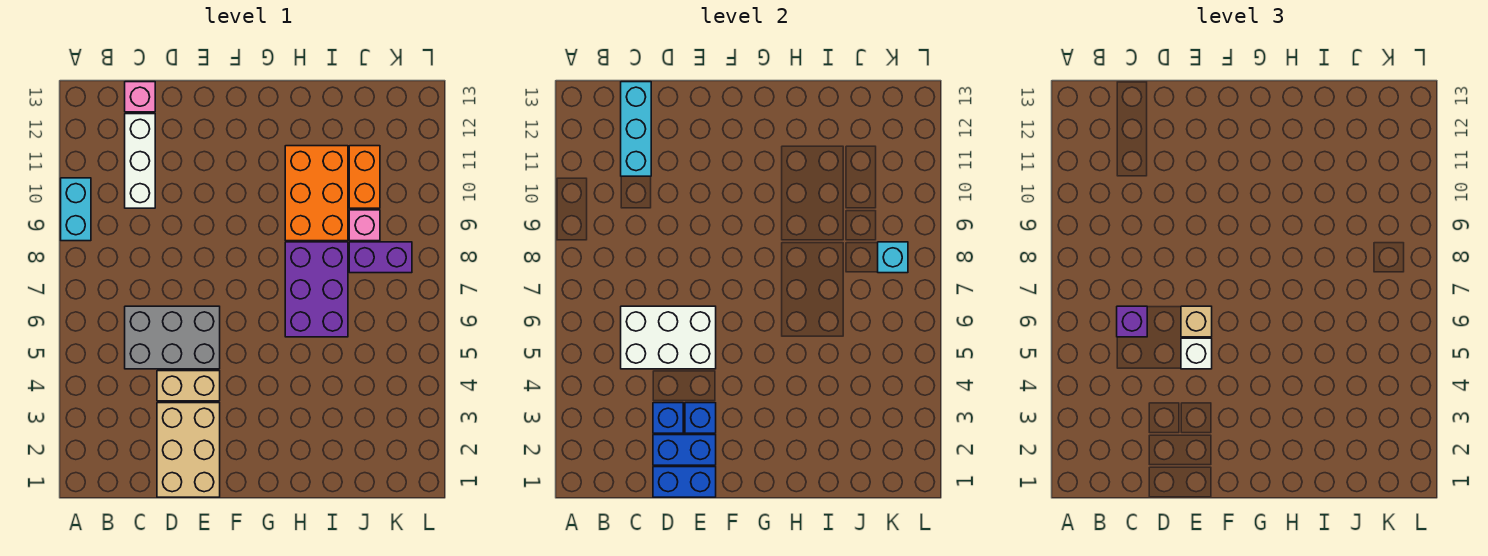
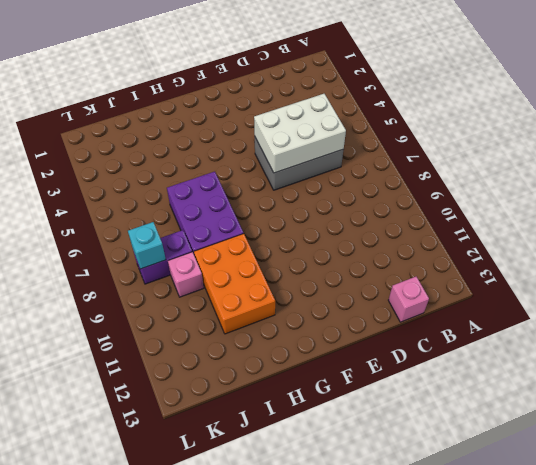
none -> cyan 1x2 brick [61,178,91,241]
none -> white 1x3 brick [125,114,155,208]
none -> tan 2x3 brick [157,403,220,497]

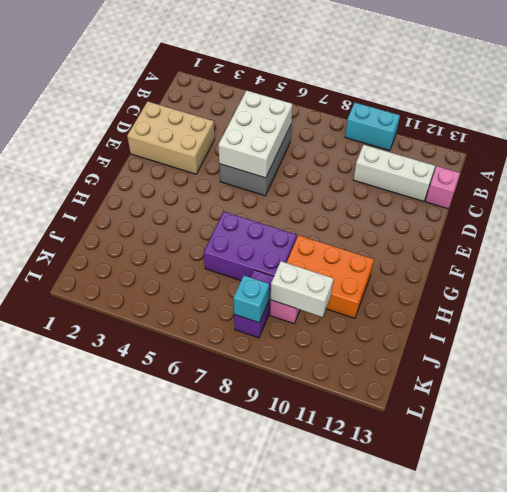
white 1x2 brick [271,261,333,317] -> none
none -> tan 1x2 brick [157,371,220,401]
none -> orange 1x2 brick [349,146,380,208]
none -> cyan 1x3 brick [621,82,651,176]

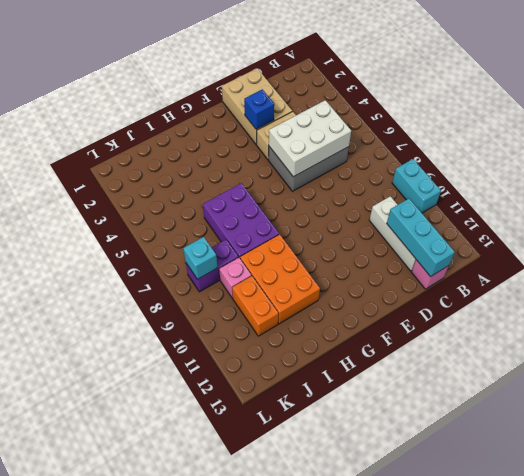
none -> blue 1x2 brick [653,467,716,497]
none -> blue 1x2 brick [653,435,716,465]
none -> blue 1x1 brick [653,403,683,433]

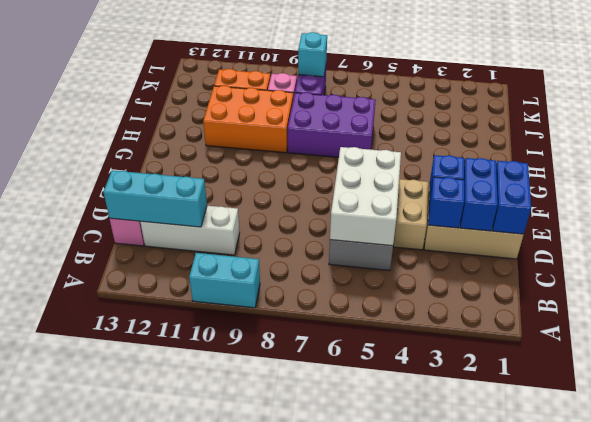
none -> purple 1x1 brick [1117,306,1147,337]
none -> white 1x1 brick [1181,338,1212,369]
none -> tan 1x1 brick [1181,306,1212,337]

